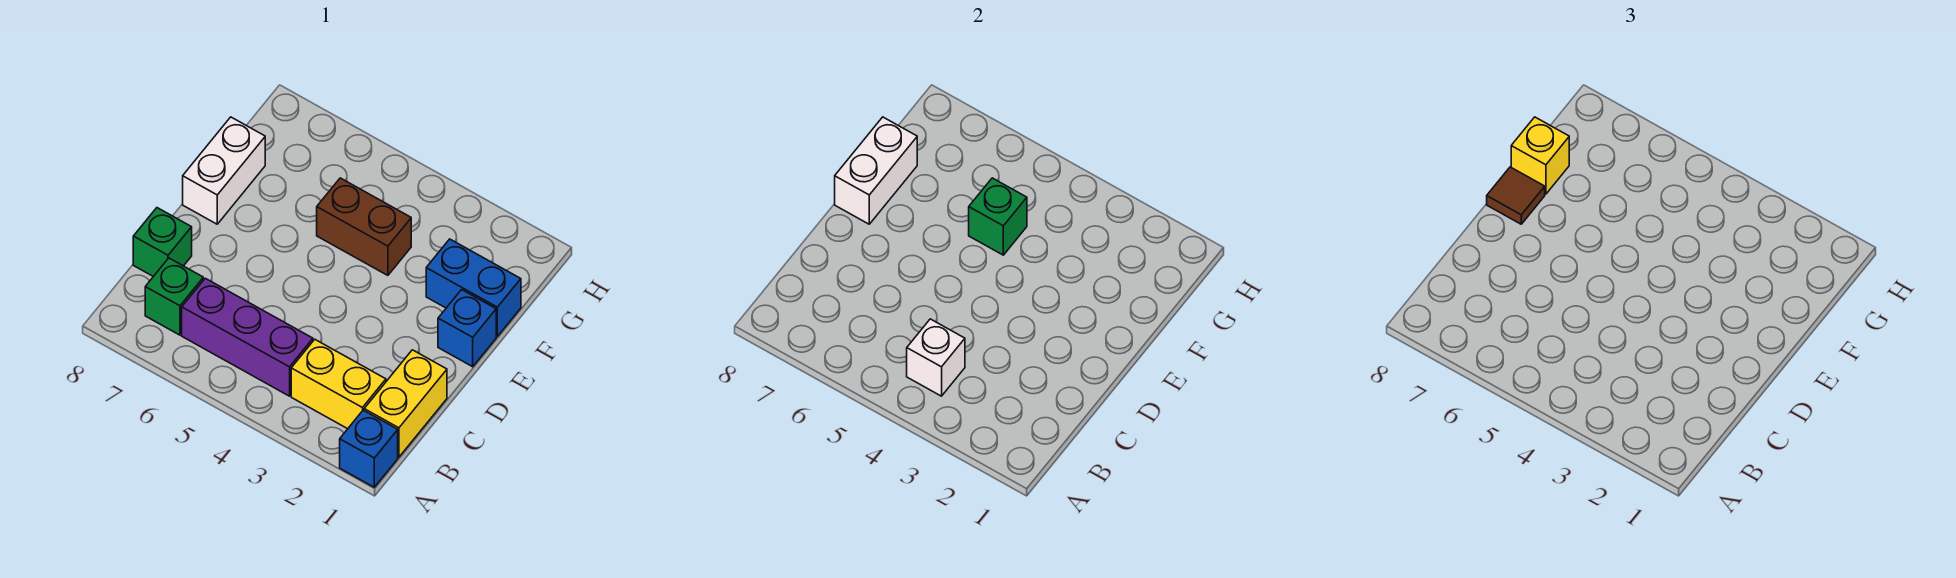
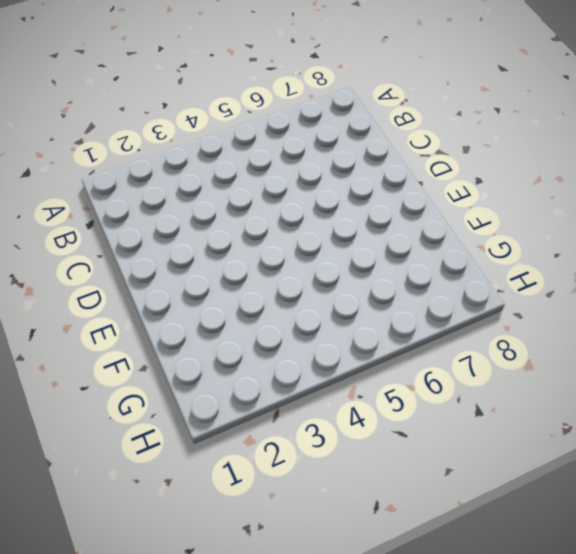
none -> blue 1x1 brick [340,410,398,487]
none -> yellow 1x2 brick [364,350,447,457]
none -> yellow 1x2 brick [291,340,386,429]

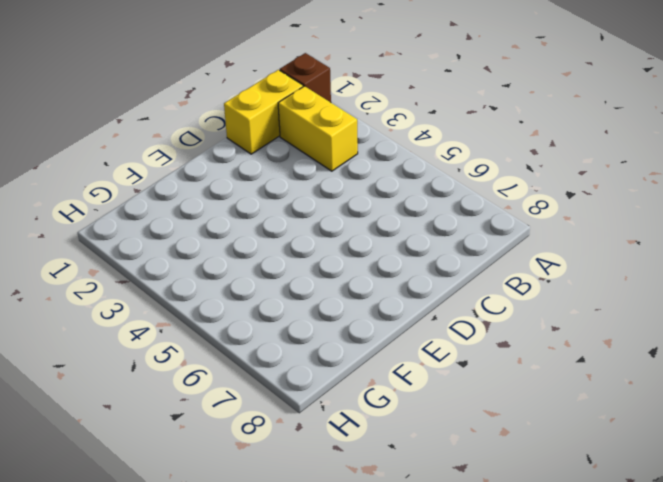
brown 1x1 brick [280,53,331,102] -> blue 1x1 brick [340,410,398,487]
none -> purple 1x3 brick [182,278,313,396]
none -> green 1x1 brick [145,258,203,335]
none -> green 1x1 brick [133,208,192,277]

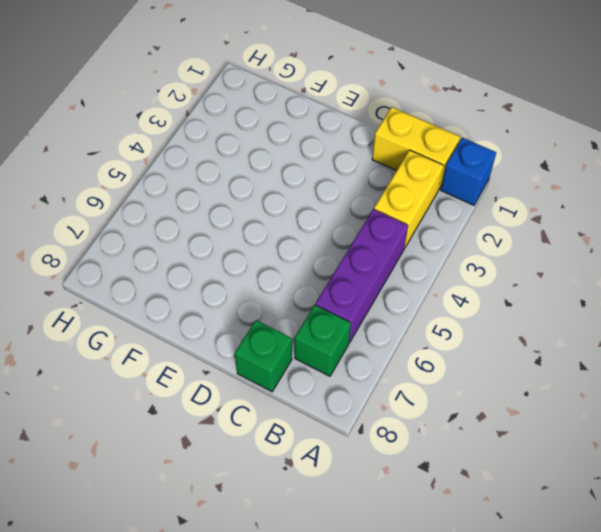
none -> blue 1x1 brick [438,290,496,367]
none -> white 1x2 brick [183,117,265,224]
none -> blue 1x2 brick [426,239,521,336]

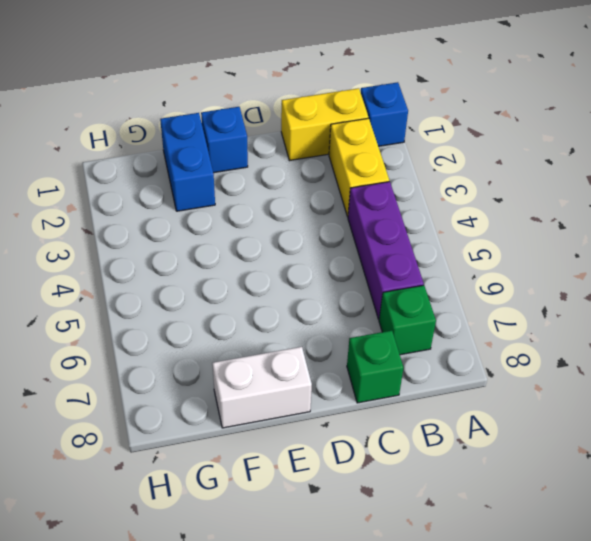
none -> brown 1x2 brick [317,178,411,275]
none -> white 1x1 brick [907,319,965,396]
none -> white 1x2 brick [835,117,917,224]

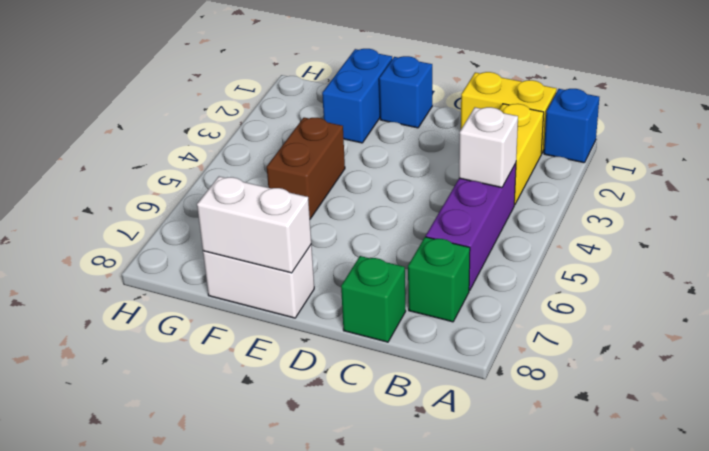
none -> green 1x1 brick [969,178,1027,255]
none -> brown 1x1 tile [1487,167,1545,224]
none -> yellow 1x1 brick [1511,117,1569,194]

